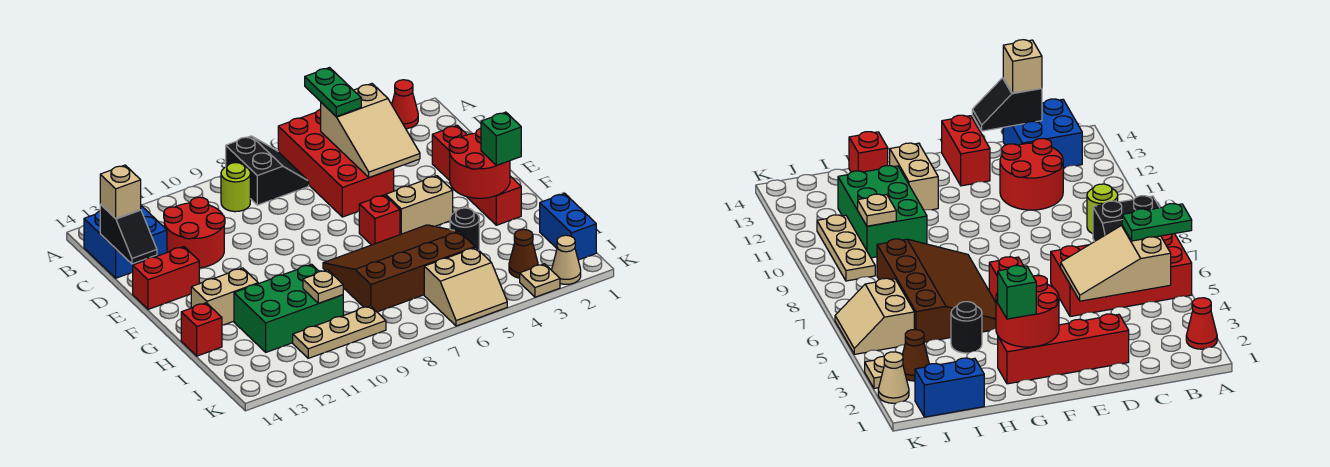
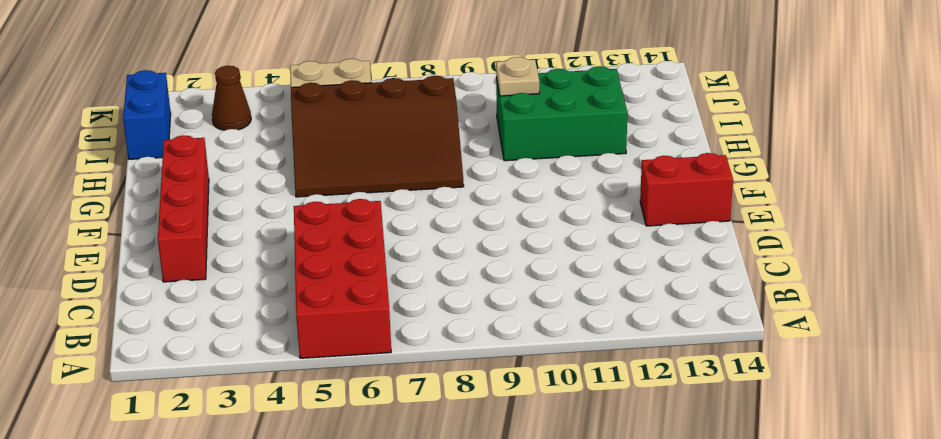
none -> red 1x1 cone [392,80,418,129]
none -> black 2x2 slope [226,136,309,205]
none -> lime 1x1 round brick [221,163,250,212]

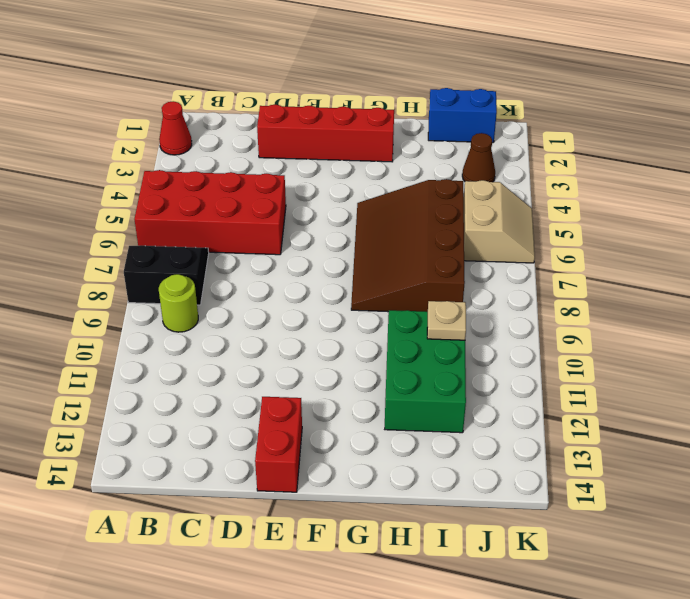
none -> blue 2x2 brick [84,206,167,278]
none -> red 2x2 round brick [164,197,225,268]
none -> tan 1x2 brick [386,176,453,235]

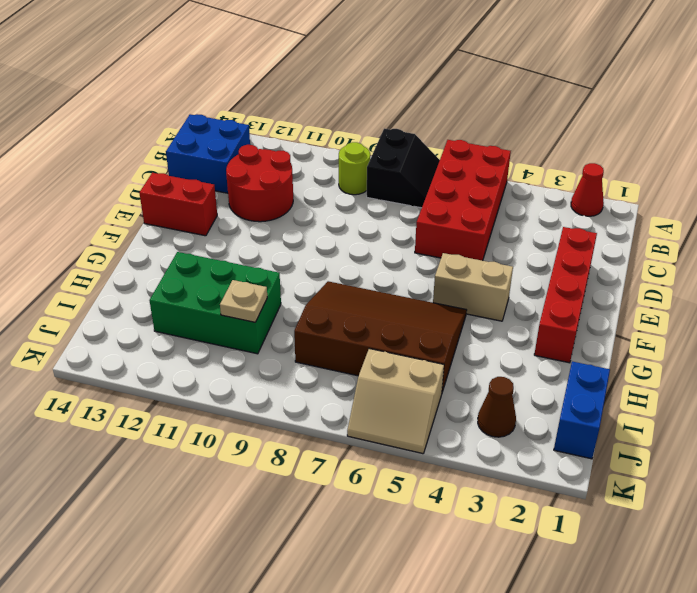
none -> red 1x1 brick [359,195,400,245]
none -> tan 1x2 brick [191,268,258,325]
none -> black 1x1 round brick [450,208,479,250]

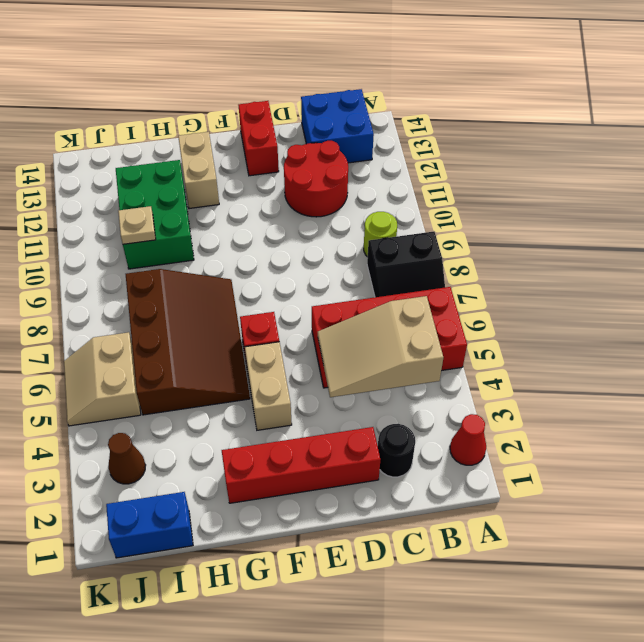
black 1x1 round brick [378,424,415,477] -> black 1x1 round brick moved to [450,208,479,250]
none -> red 1x1 brick [181,303,222,356]
none -> tan 1x3 plate [293,306,386,358]
none -> tan 1x1 cone [552,235,581,284]

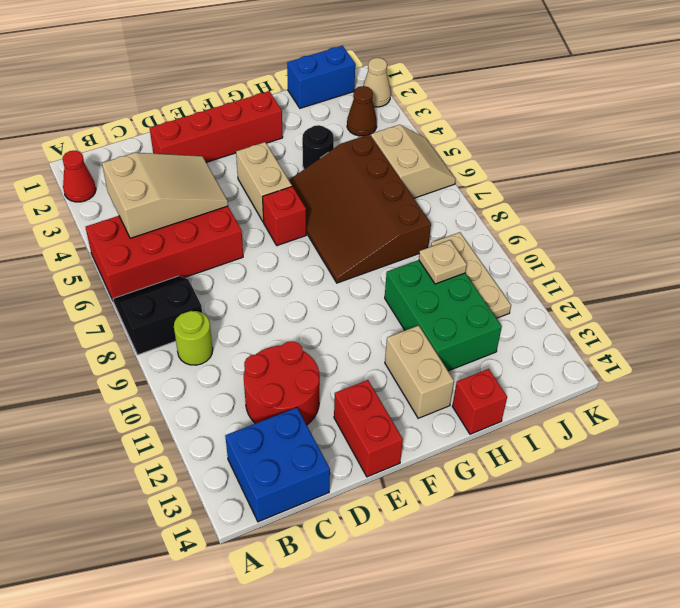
none -> tan 1x1 plate [520,264,560,297]
none -> black 1x2 slope [100,204,157,264]
none -> red 2x2 round brick [449,128,510,198]

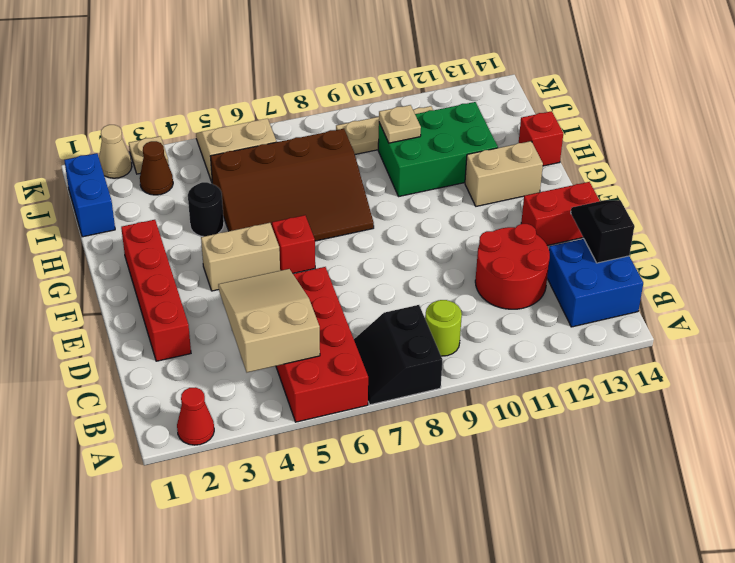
none -> red 2x2 round brick [449,128,510,198]
none -> green 1x2 plate [305,68,361,117]
none -> tan 1x1 brick [100,165,141,218]

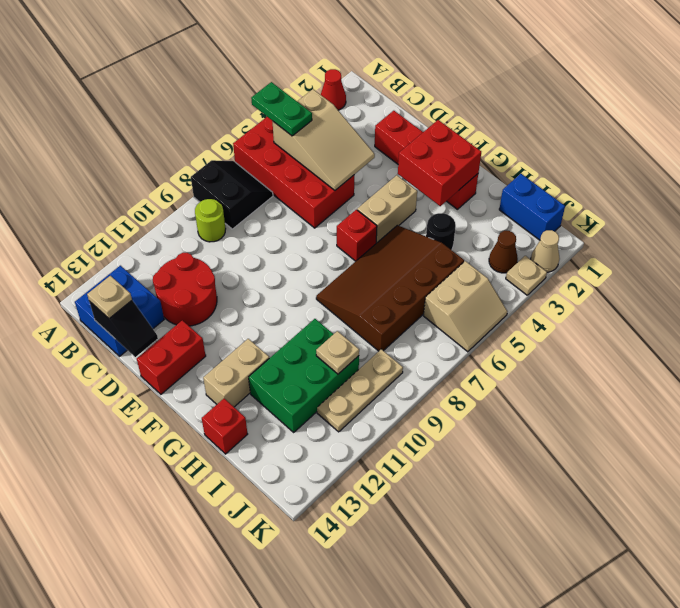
tan 1x1 plate [87,276,132,318] -> tan 1x1 brick [100,165,141,218]
red 2x2 brick [398,120,481,206] -> red 2x2 round brick [449,128,510,198]
none -> green 1x1 brick [481,112,521,165]

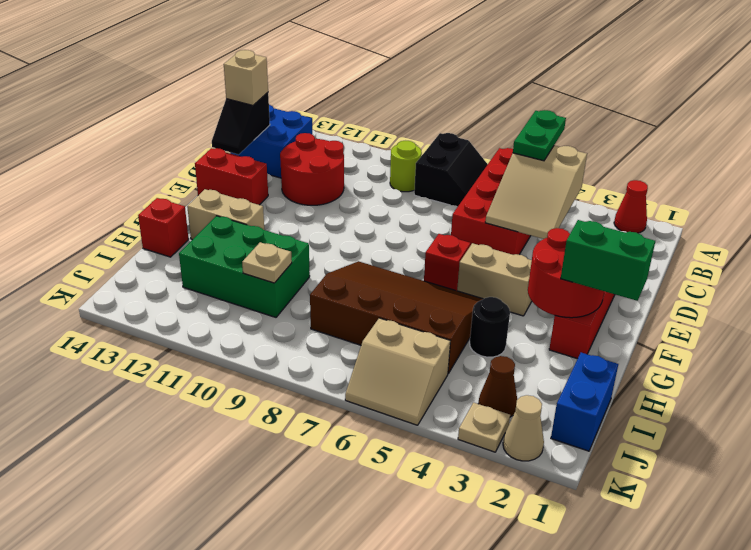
green 1x2 brick [561,220,655,301] -> green 1x1 brick [481,112,521,165]
none -> tan 1x3 plate [293,306,386,358]

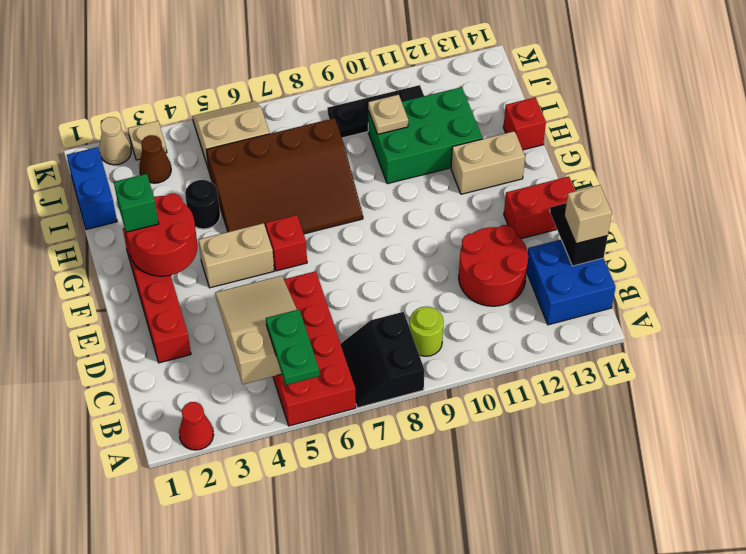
black 1x3 plate [327,85,424,138] -> tan 1x3 plate [293,306,386,358]

